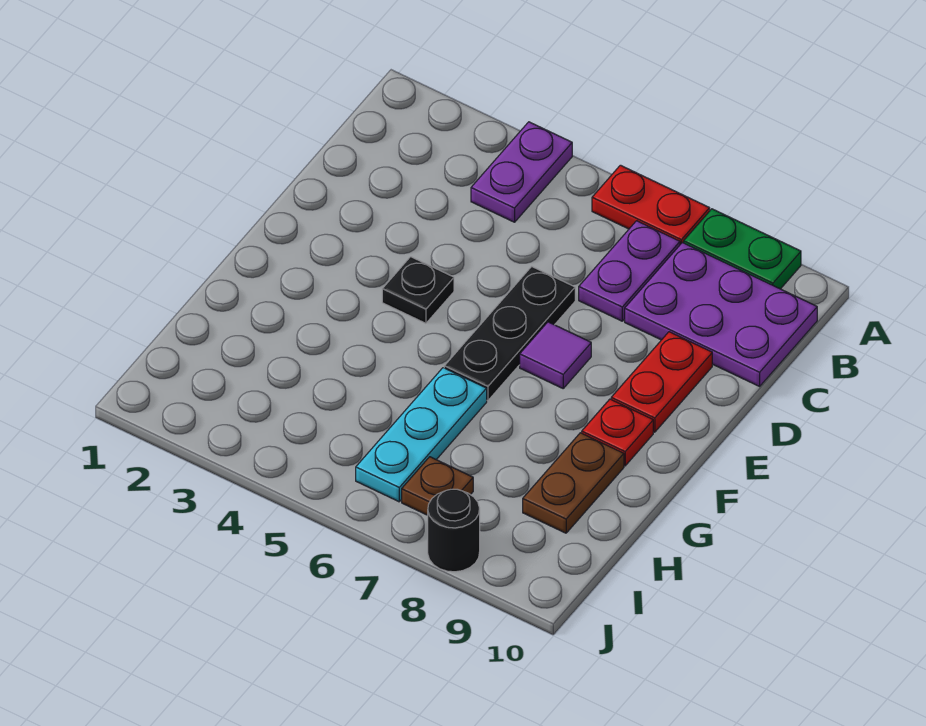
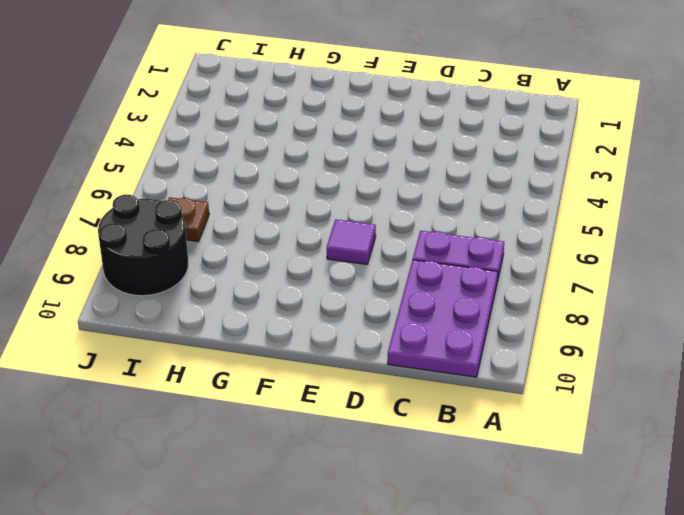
black 2x2 round brick [98,195,188,296] -> black 1x1 round brick [428,489,480,572]
none -> purple 1x2 plate [471,122,572,222]
none -> red 1x2 plate [592,165,710,244]
none -> green 1x2 plate [684,209,801,289]

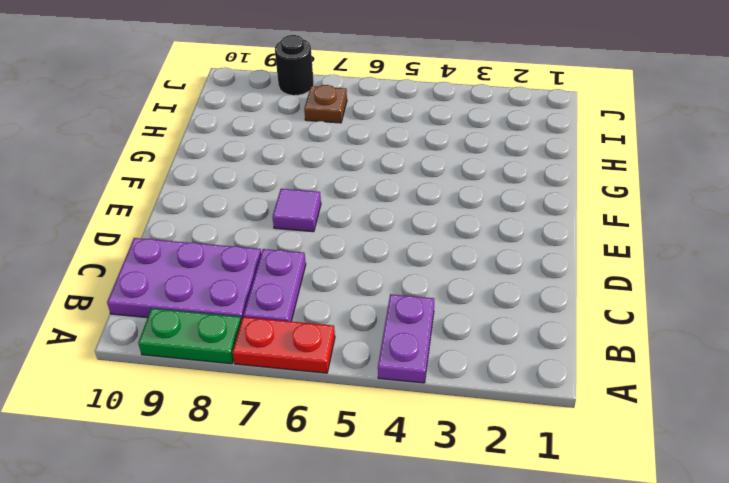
none -> black 1x3 plate [444,266,575,401]
none -> red 1x2 plate [611,332,712,432]
none -> black 1x1 plate [382,257,454,323]

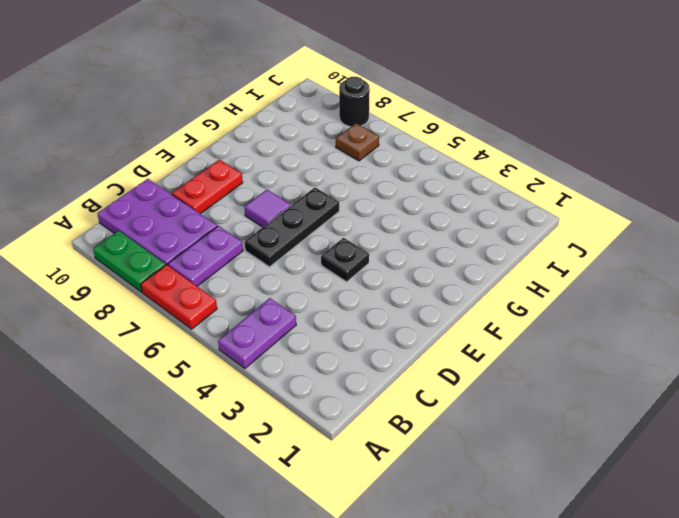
none -> red 1x1 plate [582,399,653,466]
none -> cyan 1x3 plate [356,368,487,502]
none -> brown 1x2 plate [523,433,624,533]

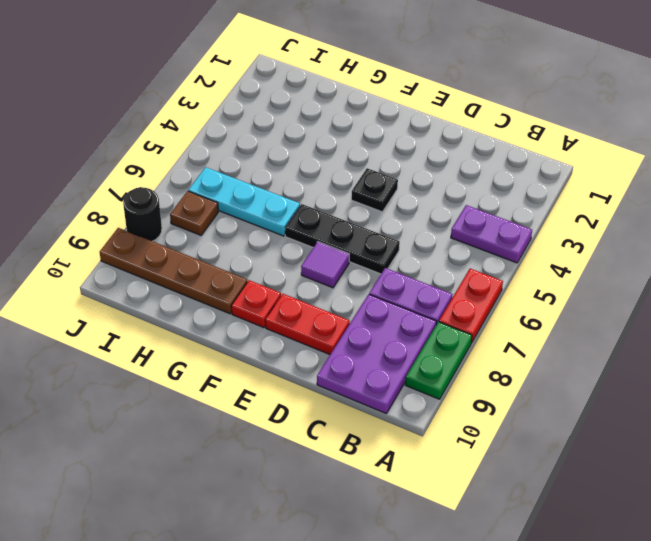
brown 1x4 plate [100,228,247,314] -> brown 1x2 plate [523,433,624,533]

